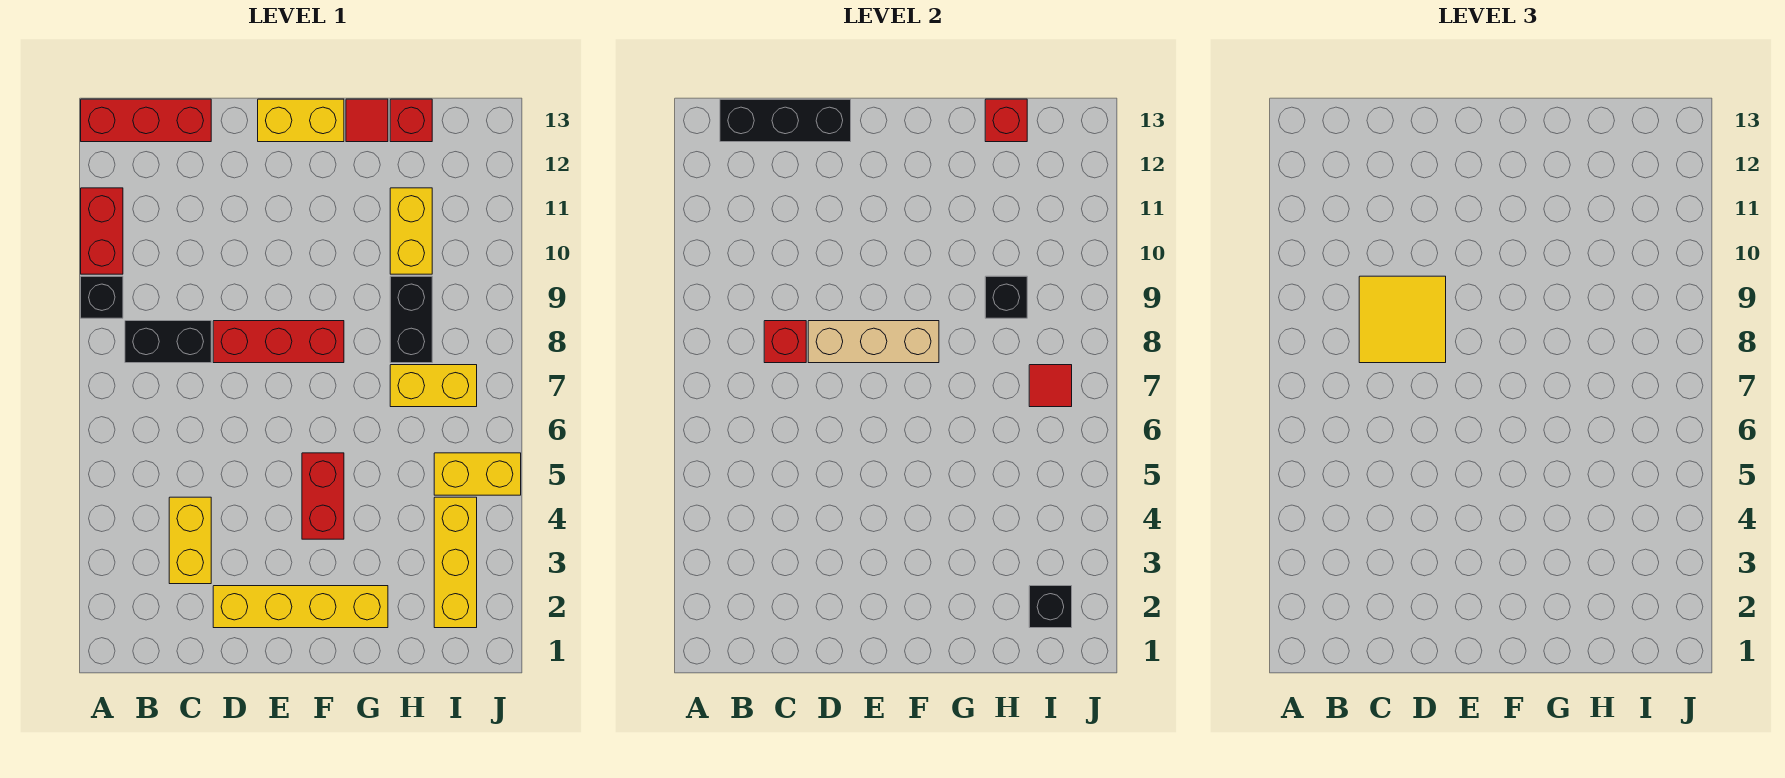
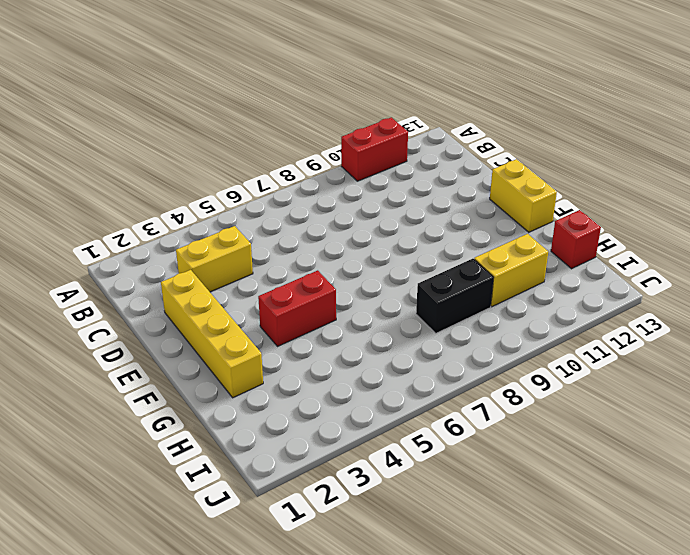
none -> black 1x1 brick [81,276,123,318]
none -> red 1x3 brick [81,99,211,142]
none -> black 1x2 brick [125,321,211,363]

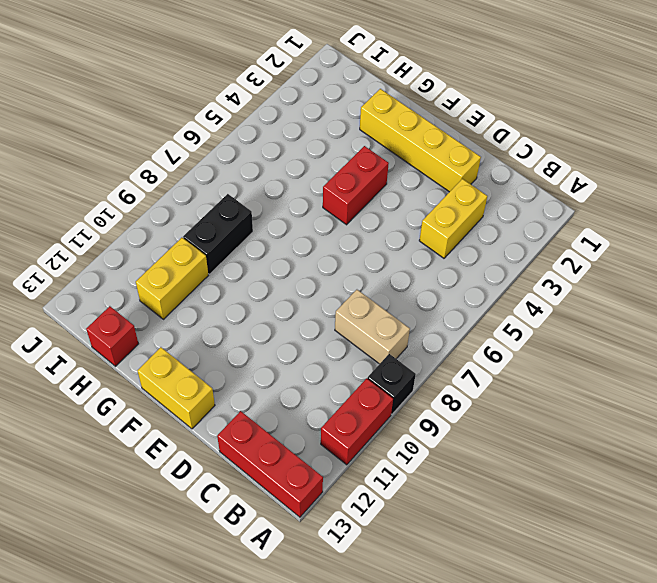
tan 1x2 brick [335,290,410,364] -> black 1x2 brick [125,321,211,363]
none -> red 1x3 brick [213,321,344,363]
none -> red 1x1 tile [346,99,388,142]
none -> yellow 1x2 brick [390,365,477,407]

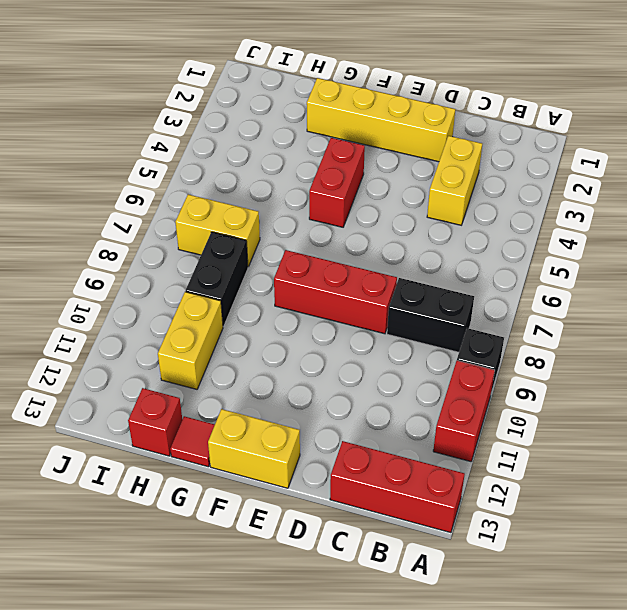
none -> yellow 1x3 brick [434,497,477,628]
none -> yellow 1x2 brick [434,453,521,495]
none -> black 1x3 brick [720,99,851,142]

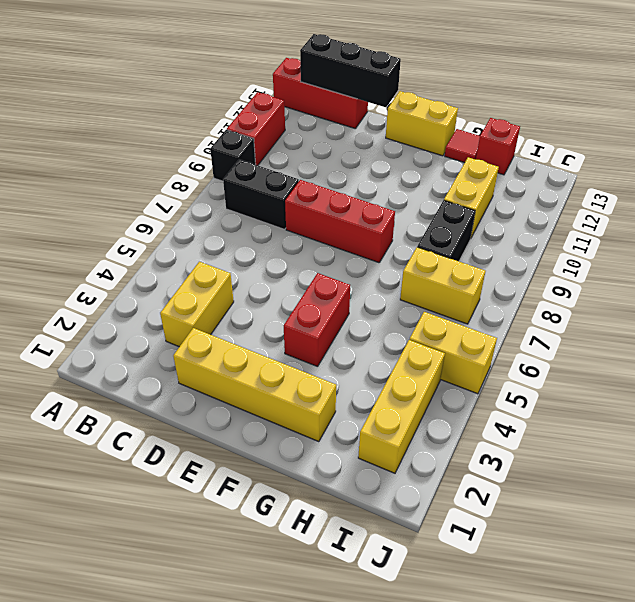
none -> red 1x1 brick [764,321,806,363]
none -> tan 1x3 brick [808,321,939,363]
none -> black 1x1 brick [985,276,1027,318]

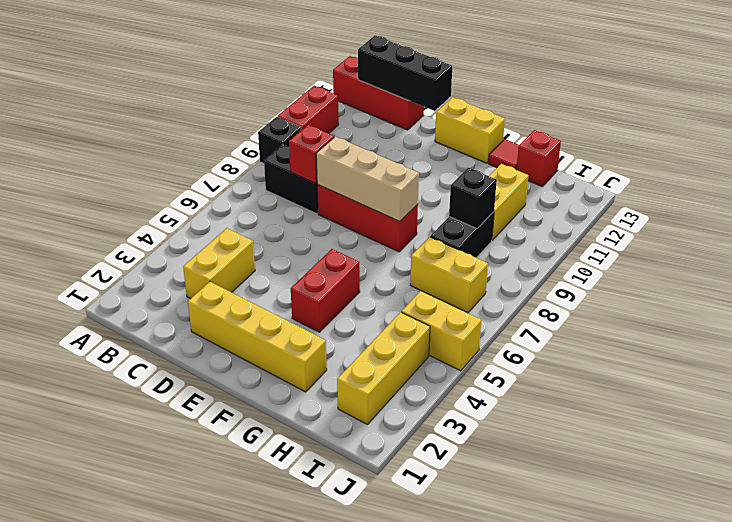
none -> red 1x1 brick [985,99,1027,142]
none -> black 1x1 brick [1029,586,1072,628]
none -> red 1x1 tile [1029,365,1072,407]

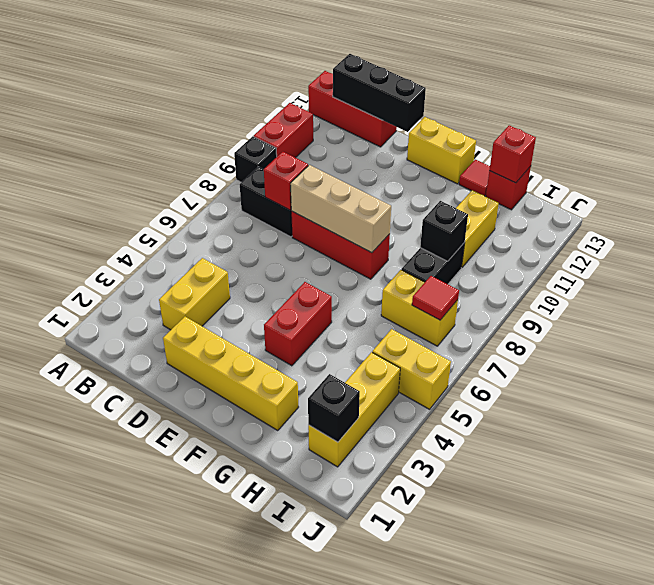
none -> yellow 2x2 tile [1359,276,1446,363]

